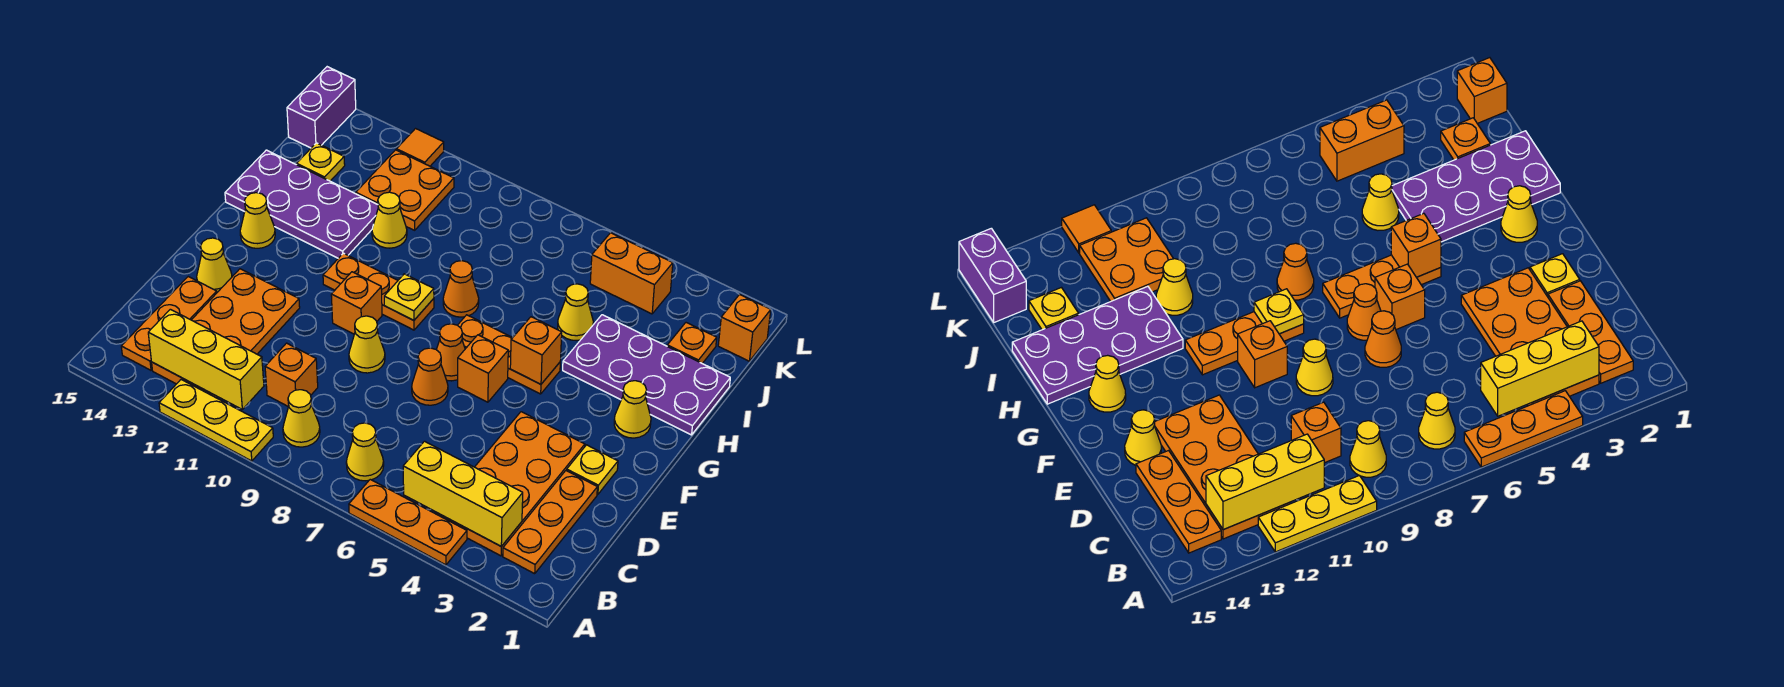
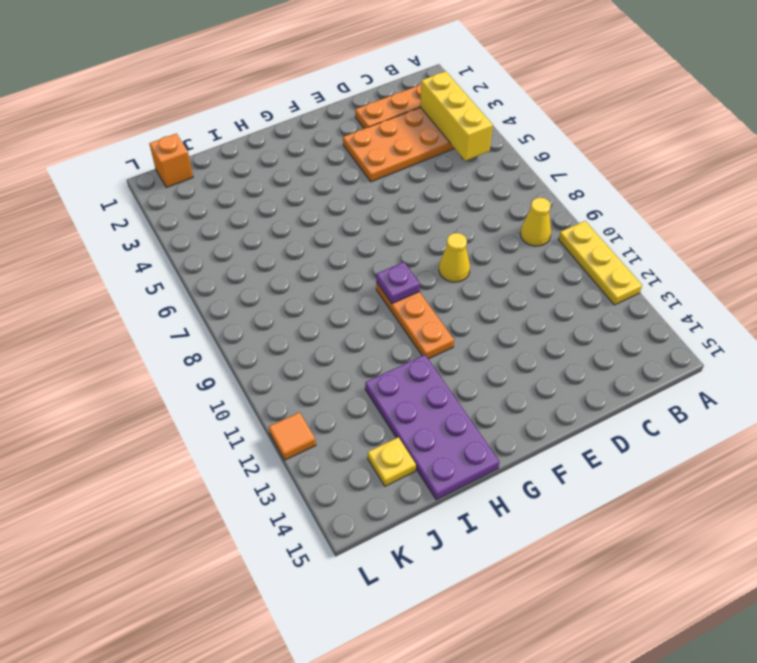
purple 1x1 plate [376,262,420,304] -> yellow 1x1 plate [384,274,434,320]
none -> orange 1x3 plate [349,479,467,565]
none -> yellow 1x1 cone [346,423,384,481]
none -> orange 2x4 plate [152,269,300,398]
none -> orange 1x3 plate [121,277,217,370]

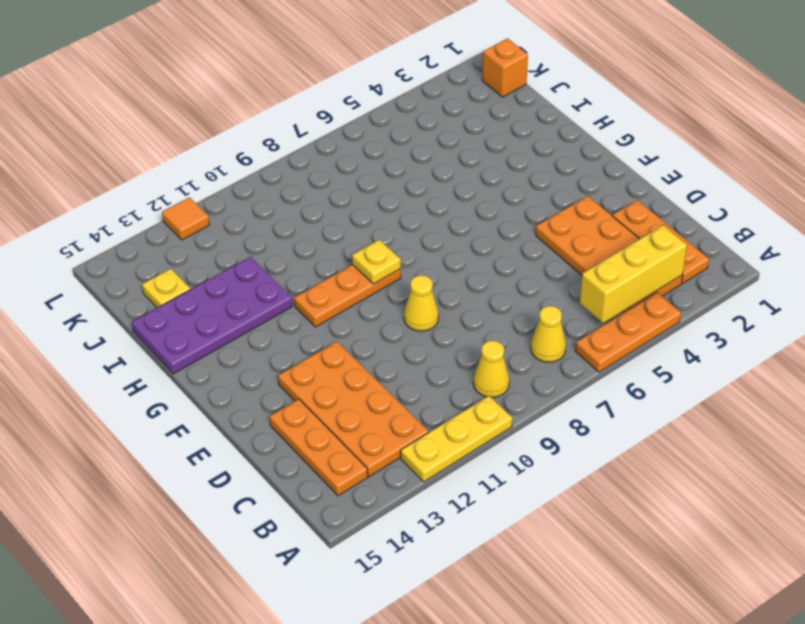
none -> orange 1x1 brick [265,343,318,407]
none -> yellow 1x1 plate [567,445,618,494]
none -> orange 1x1 cone [412,348,448,405]
none -> yellow 1x1 cone [197,238,232,292]

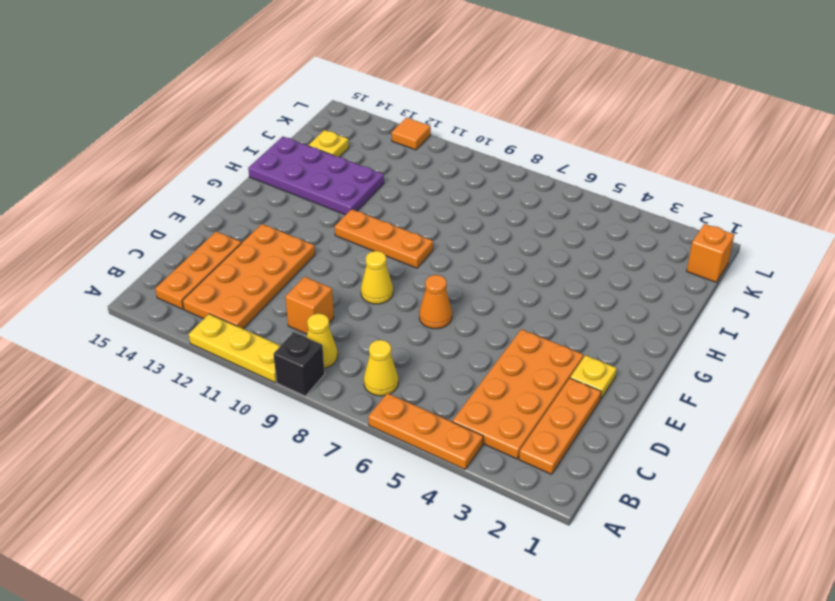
black 1x1 brick [274,332,325,396] -> none
none -> yellow 1x1 cone [197,238,232,292]
none -> orange 1x1 brick [458,335,508,402]
none -> orange 1x1 cone [436,324,465,381]
none -> orange 1x1 brick [331,272,382,334]

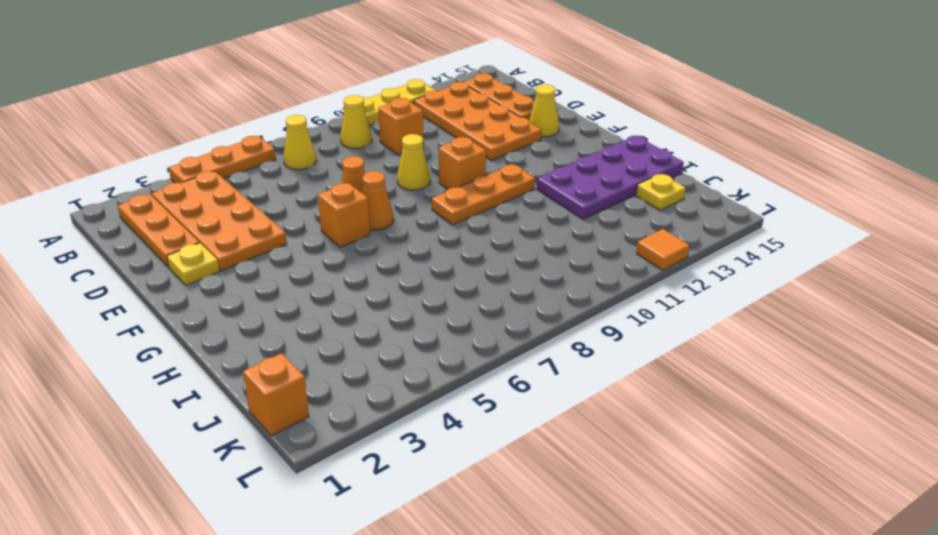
none -> yellow 1x1 cone [614,381,651,438]
none -> orange 1x3 plate [458,315,560,394]
none -> yellow 1x1 cone [240,193,275,248]
none -> purple 2x4 plate [563,315,730,435]

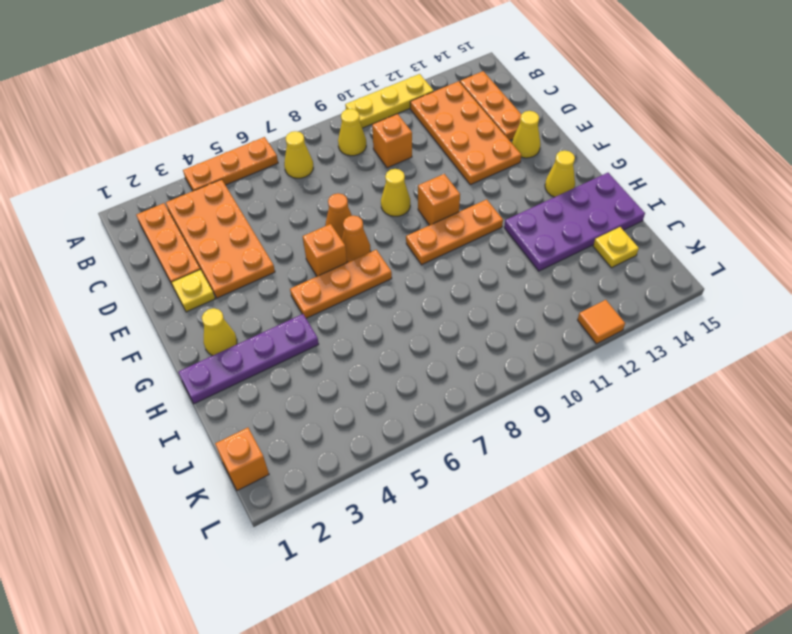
purple 1x4 plate [178,314,319,404] -> purple 2x4 plate [563,315,730,435]
none -> orange 1x1 cone [443,261,479,317]
none -> yellow 1x1 cone [558,284,593,341]
none -> yellow 1x1 cone [372,192,407,248]
none -> orange 1x1 plate [667,323,717,363]

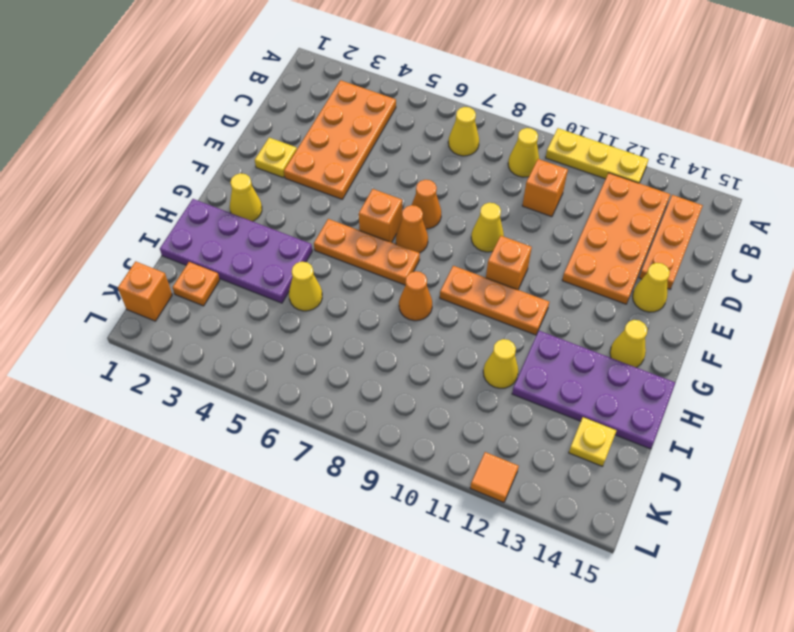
none -> orange 1x3 plate [349,479,467,565]
none -> orange 1x3 plate [503,471,597,574]
none -> orange 2x2 plate [356,150,454,230]
none -> orange 1x2 brick [590,233,673,314]

